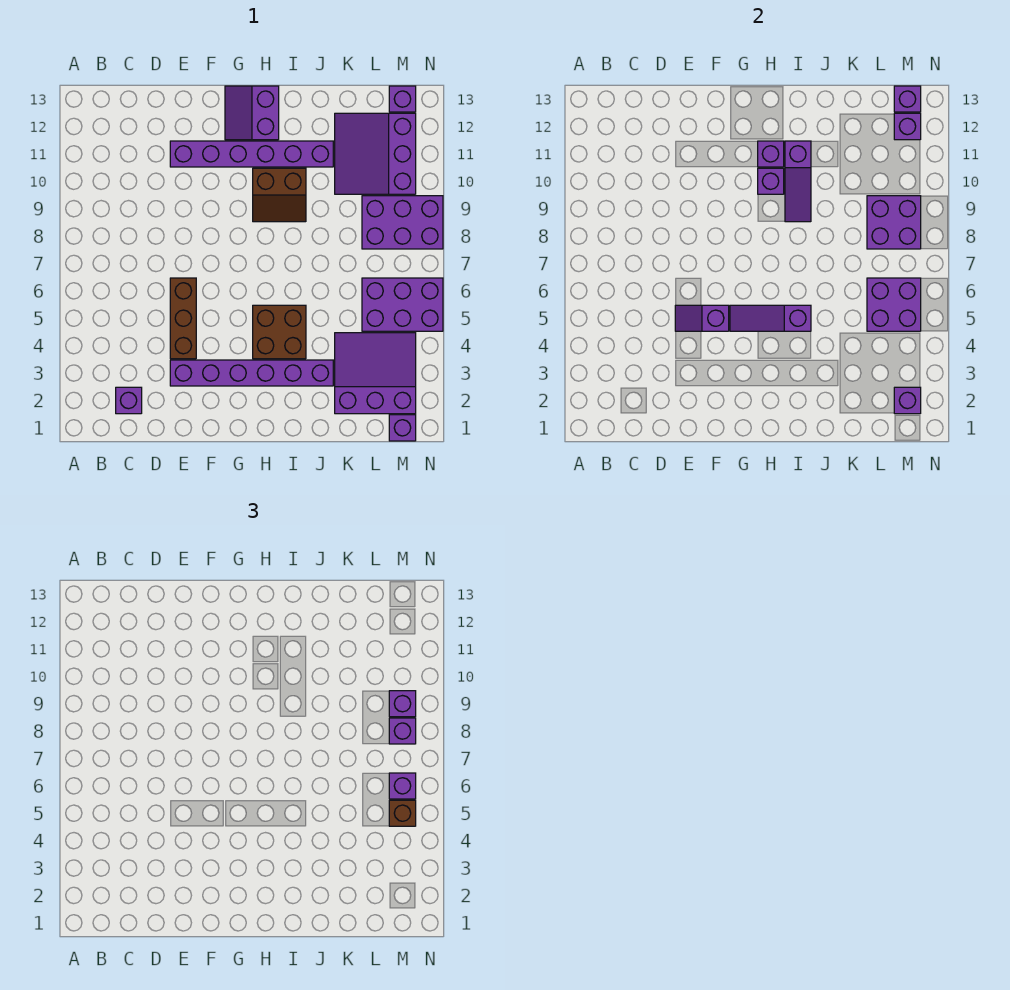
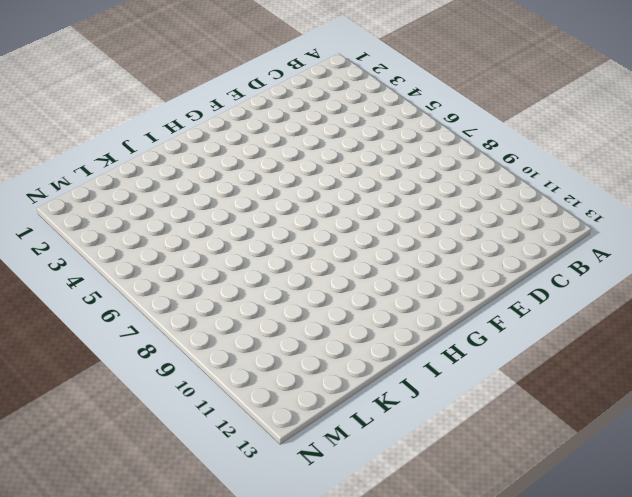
none -> purple 1x1 brick [116,387,142,414]
none -> purple 1x6 brick [170,360,333,386]
none -> brown 1x3 brick [170,278,196,359]

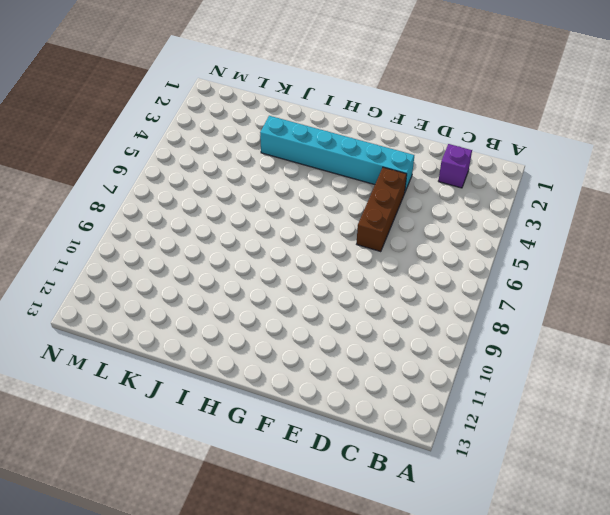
cyan 1x6 brick [260,116,414,192] -> purple 1x6 brick [170,360,333,386]
none -> purple 1x6 brick [170,141,333,167]
none -> purple 2x2 slope [225,86,279,140]
none -> brown 2x2 brick [253,305,306,359]

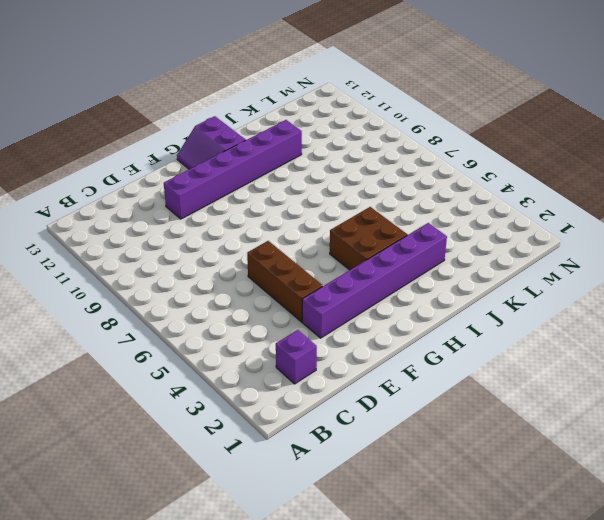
none -> brown 2x2 slope [253,168,306,222]
none -> purple 3x3 slope [335,333,416,414]
none -> purple 3x3 slope [335,113,416,194]

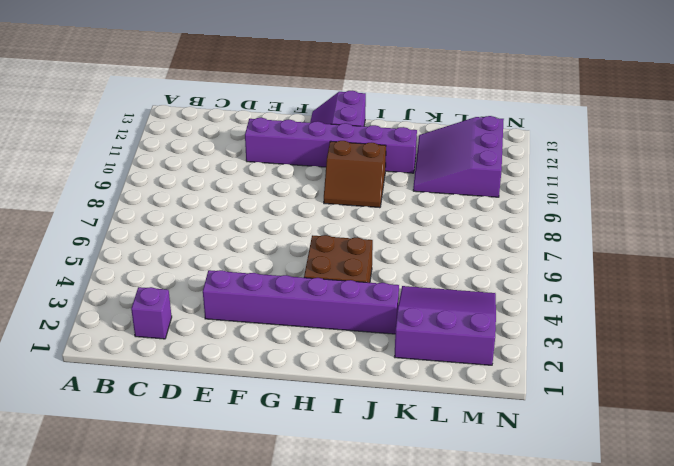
none -> brown 1x3 brick [170,278,196,359]
none -> purple 2x3 brick [362,278,443,331]
none -> purple 2x3 brick [362,196,443,249]

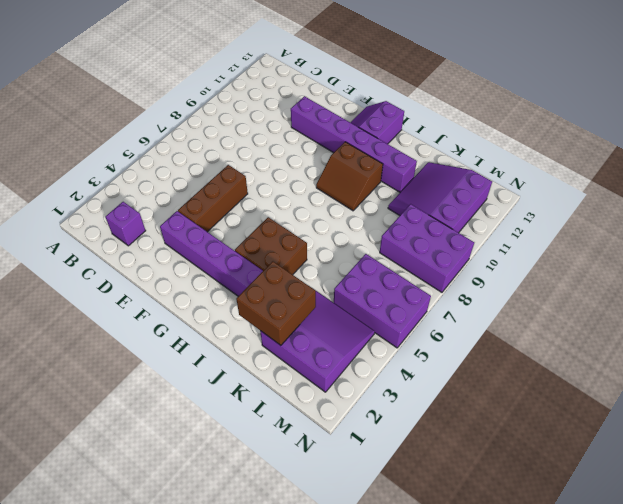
brown 2x2 brick [236,261,316,345] -> none
none -> purple 1x1 brick [389,415,416,441]
none -> purple 1x1 brick [389,86,416,112]
none -> purple 1x2 slope [675,305,729,331]

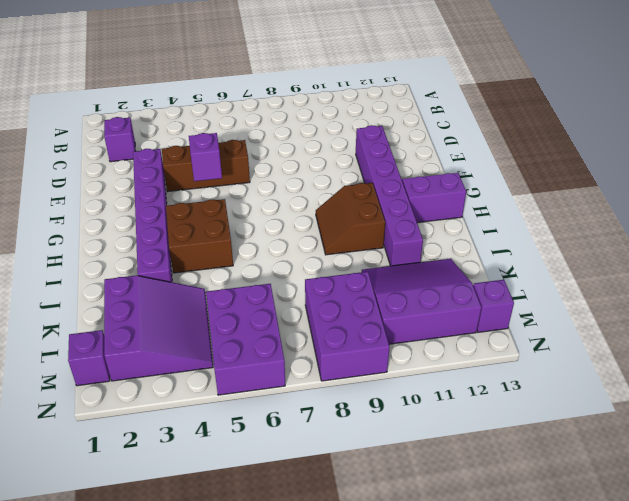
none -> purple 1x3 slope [730,305,811,331]
none -> purple 1x1 brick [758,168,784,194]
none -> purple 1x1 brick [758,141,784,167]

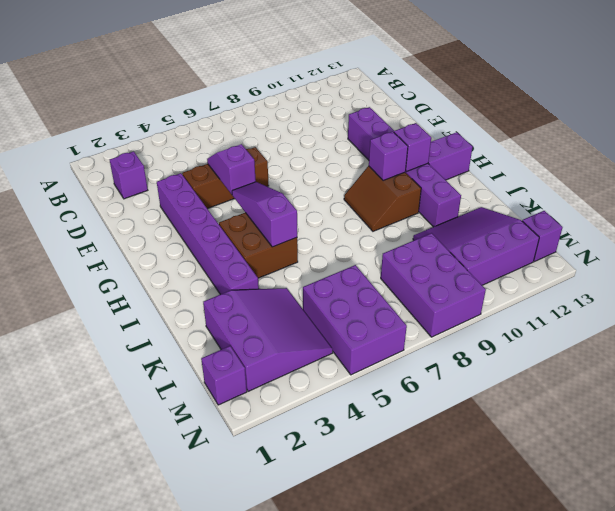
none -> purple 1x3 slope [785,141,811,222]
none -> purple 2x2 brick [867,278,921,331]
none -> purple 2x2 brick [867,196,921,249]

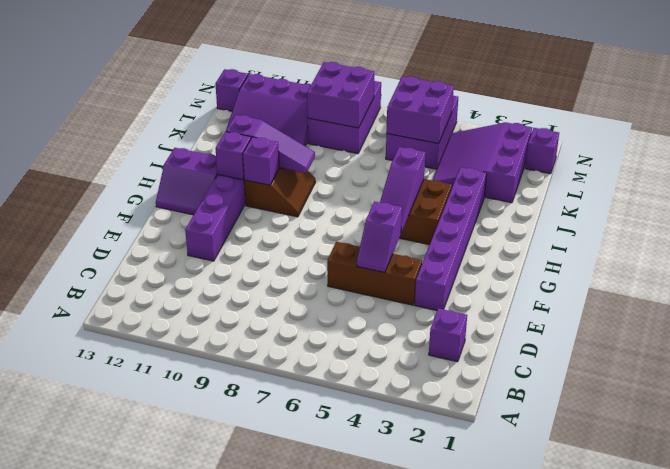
none -> purple 1x1 brick [894,387,921,414]
none -> purple 1x1 brick [894,113,921,140]
none -> purple 1x1 brick [894,86,921,112]

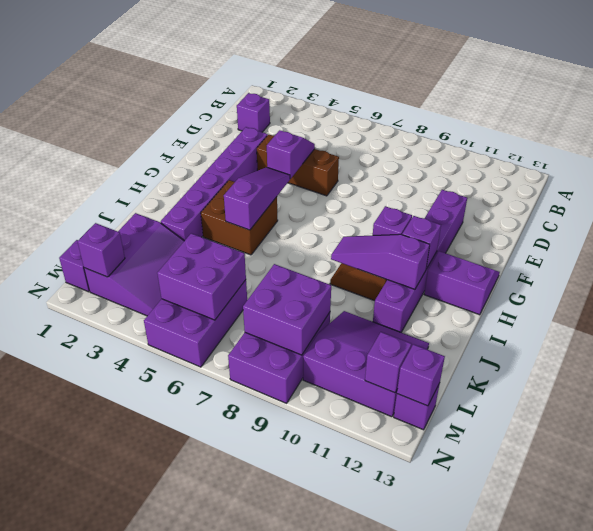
none -> brown 1x1 brick [389,800,416,826]
none -> purple 1x1 brick [389,773,416,799]
none -> purple 1x1 brick [389,718,416,744]

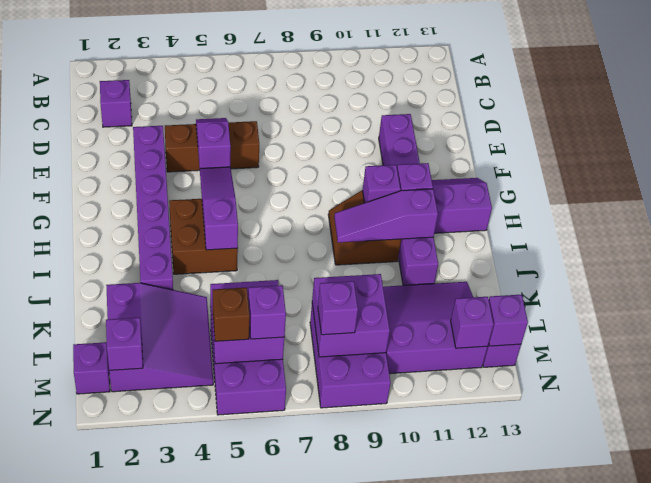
none -> purple 1x1 brick [389,691,416,717]

